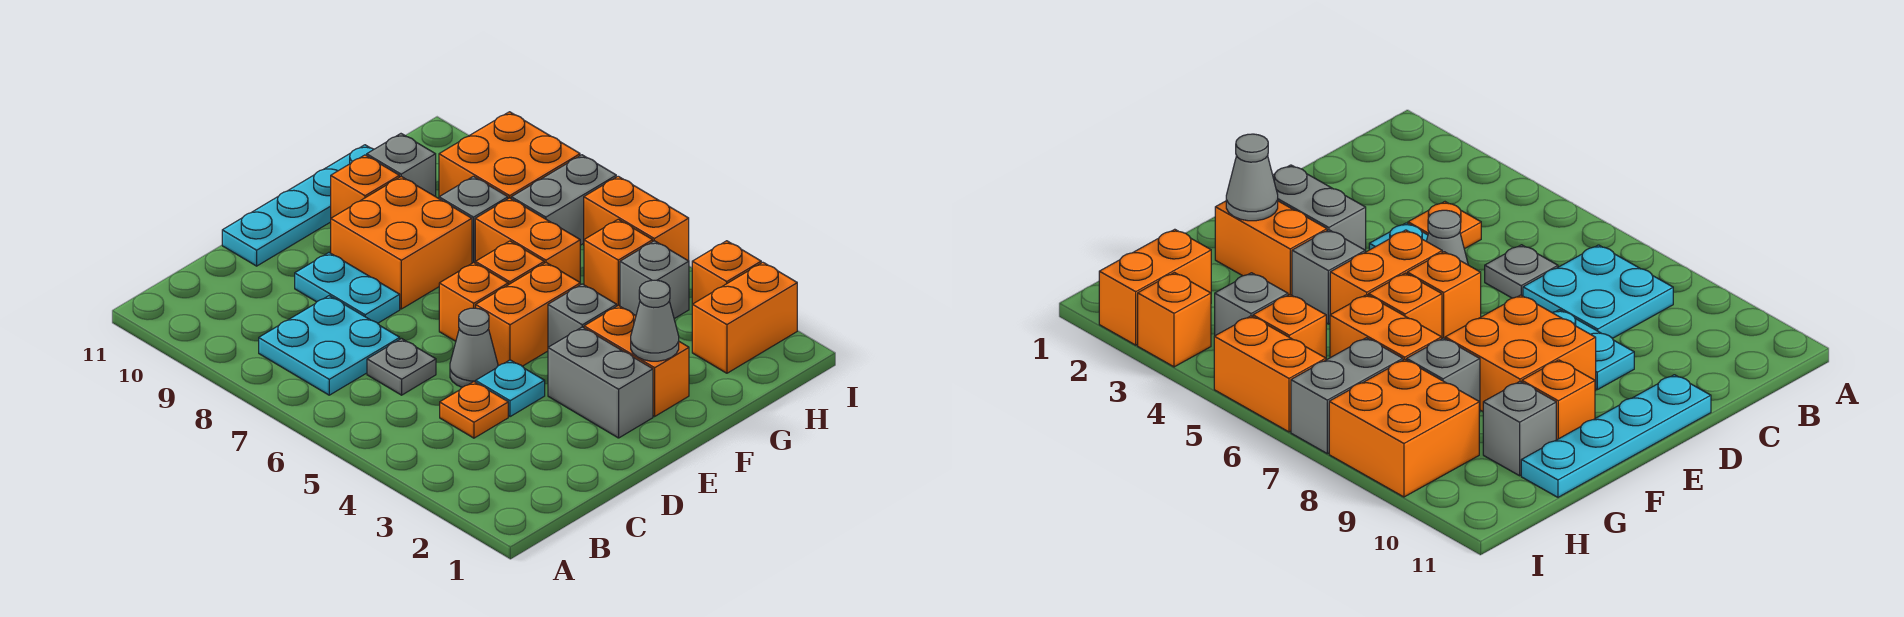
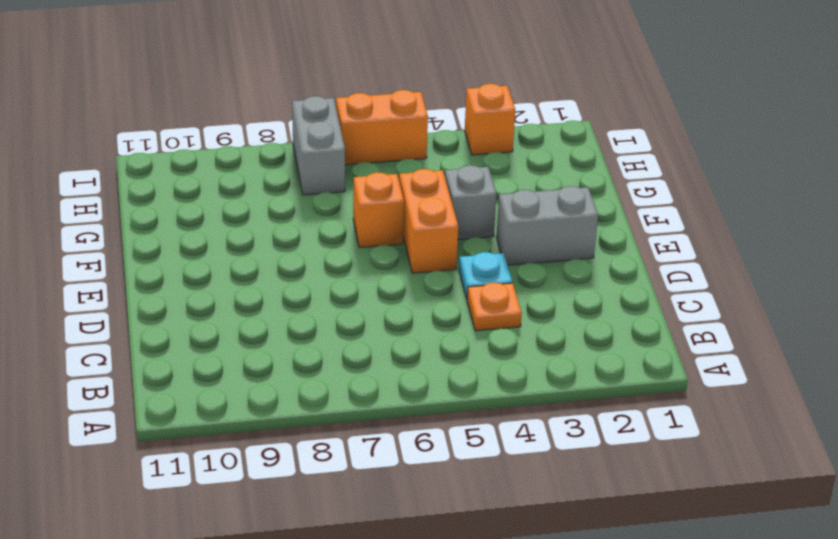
none -> cyan 2x2 plate [259,296,400,395]
none -> grey 1x1 plate [367,339,436,395]
none -> grey 1x1 cone [450,308,498,387]

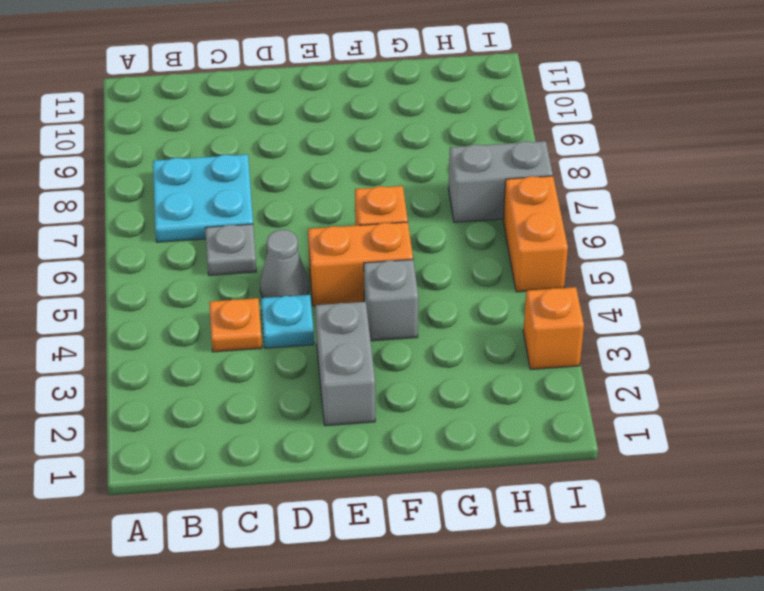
none -> cyan 1x2 plate [295,253,400,323]
none -> cyan 1x4 plate [222,145,374,266]
none -> orange 1x1 brick [439,263,508,341]

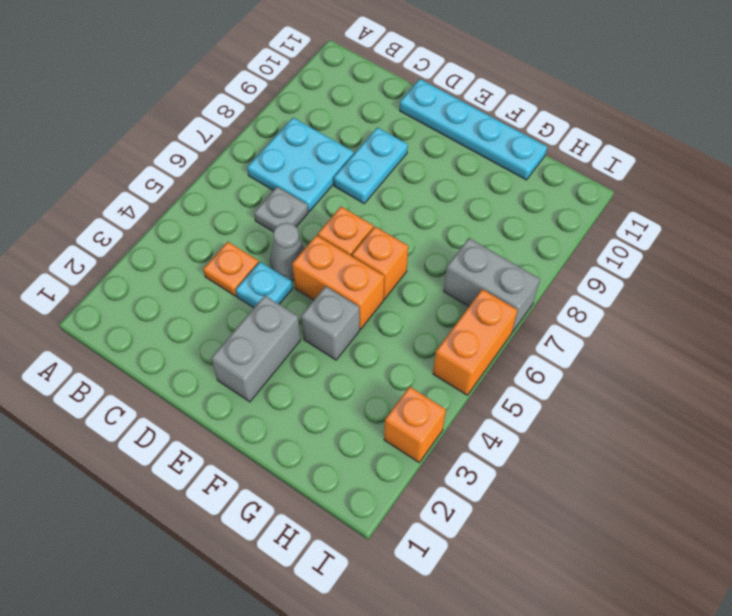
none -> orange 2x2 brick [331,177,472,309]
none -> orange 1x2 brick [584,305,689,416]
none -> orange 1x1 brick [331,155,399,218]

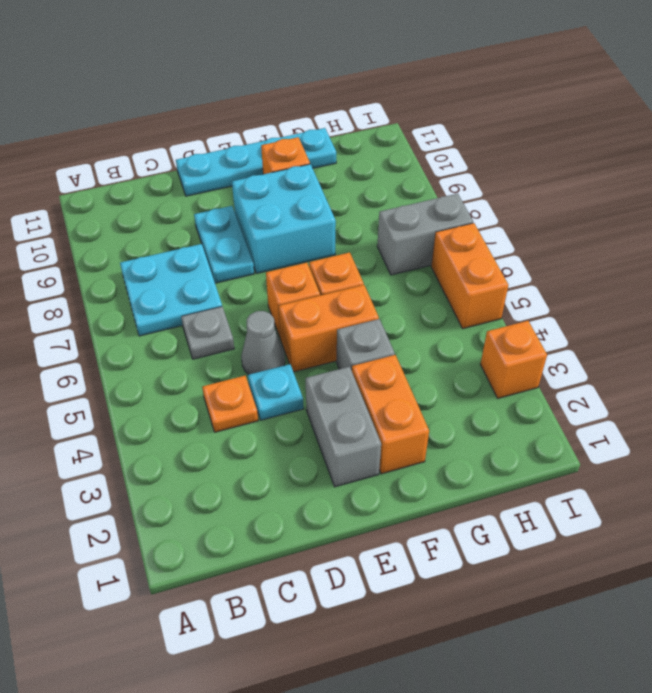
cyan 2x2 brick [232,164,336,273] -> orange 2x2 brick [331,177,472,309]
none -> orange 1x2 brick [475,198,580,282]
none -> grey 1x1 brick [439,176,508,263]
none -> grey 1x1 brick [367,134,436,197]

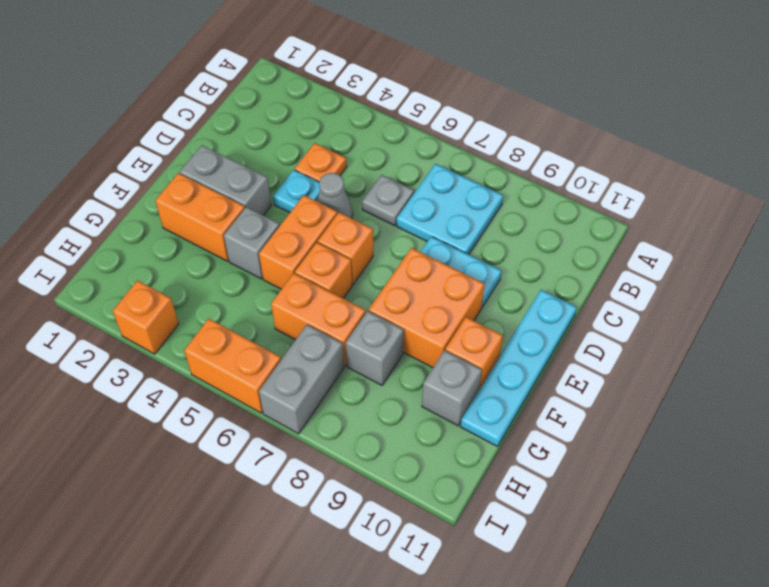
none -> orange 1x2 brick [692,262,797,373]
none -> grey 1x1 brick [620,241,689,319]
none -> orange 1x1 brick [584,219,653,306]

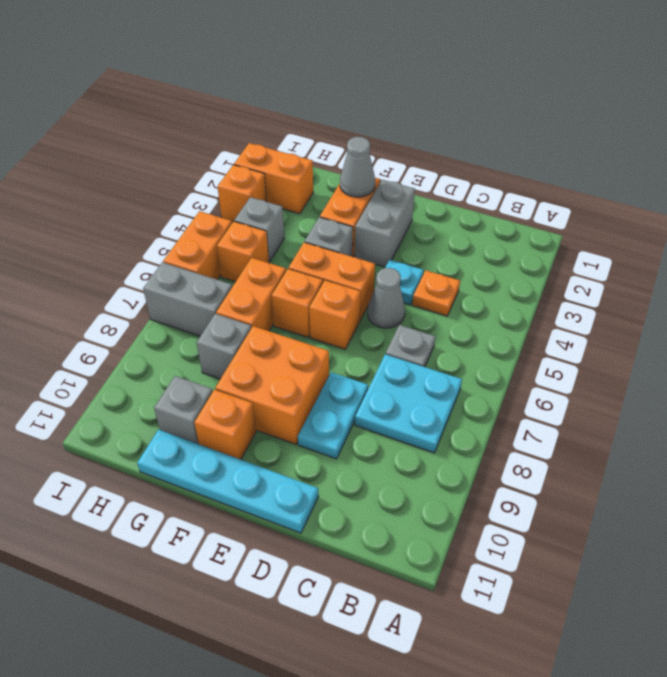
none -> orange 2x2 brick [439,112,580,199]

